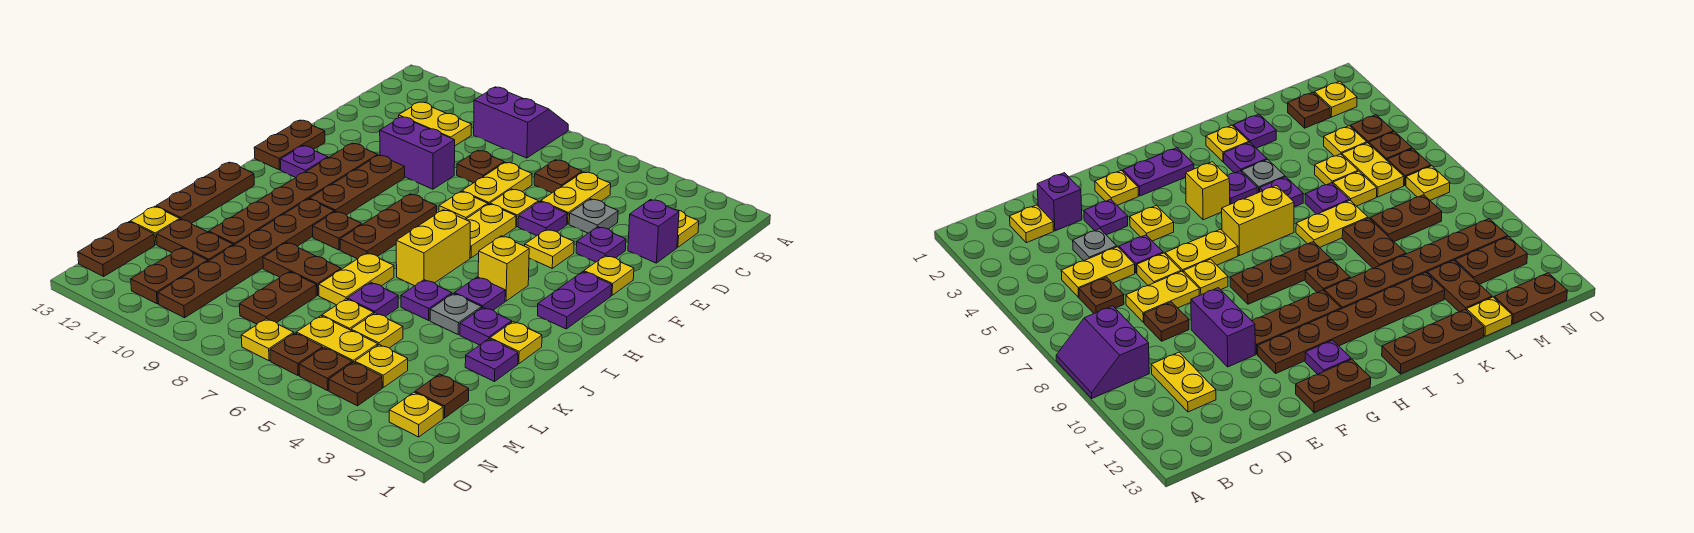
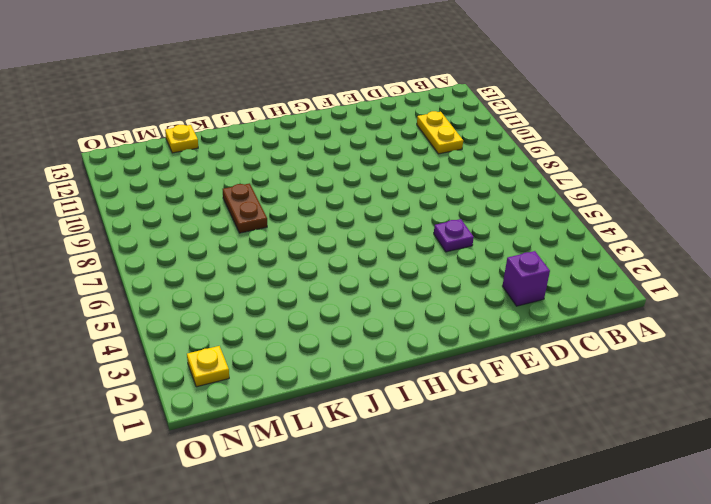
none -> purple 2x2 slope [474,87,568,158]
none -> yellow 1x1 plate [677,210,699,247]
none -> yellow 1x2 plate [541,172,611,224]
none -> brown 1x1 plate [534,160,582,193]

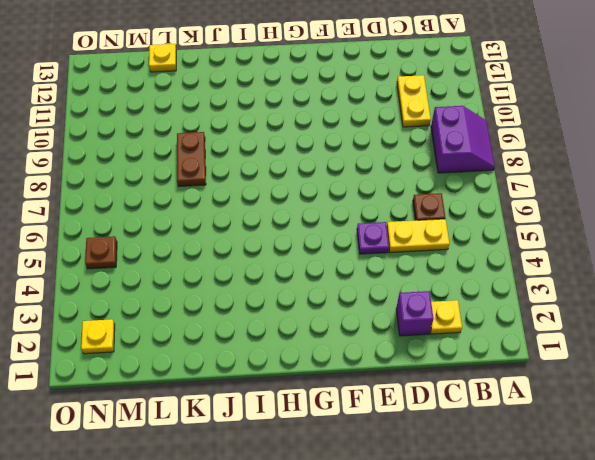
none -> grey 1x1 plate [569,199,618,233]
none -> yellow 1x2 plate [462,162,532,204]
none -> brown 1x1 plate [457,150,504,183]
none -> purple 1x1 plate [576,227,626,262]

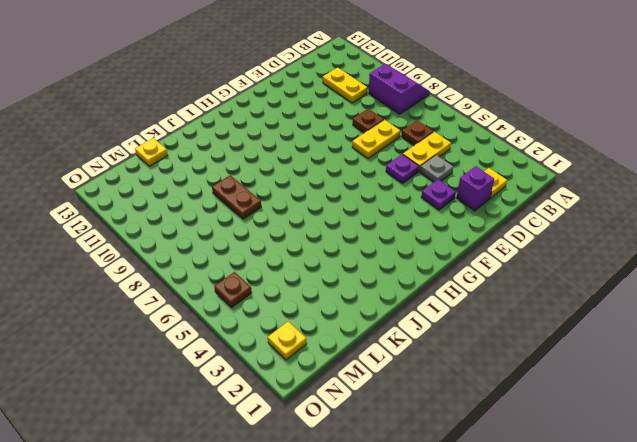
none -> yellow 1x1 plate [490,189,538,227]
none -> purple 1x2 brick [380,117,455,189]
none -> yellow 1x1 plate [584,256,634,295]
none -> yellow 1x1 plate [525,229,574,268]

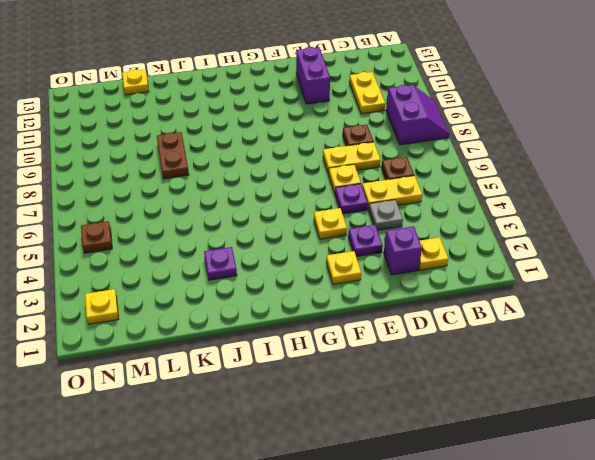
purple 1x2 brick [296,47,330,104] -> purple 1x2 brick moved to [380,117,455,189]
none -> yellow 1x2 plate [466,204,516,258]
none -> yellow 1x1 plate [439,192,488,220]
none -> brown 1x3 plate [310,155,405,215]
none -> brown 1x6 plate [209,143,378,245]

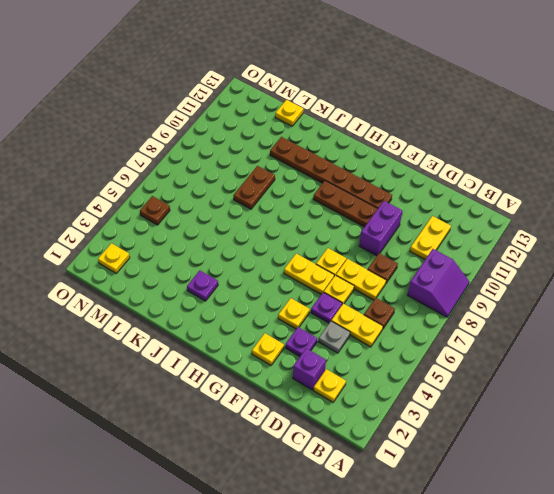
none -> brown 1x2 plate [254,120,325,170]
none -> purple 1x2 plate [538,272,612,329]
none -> brown 1x3 plate [340,194,437,259]
none -> purple 1x1 plate [280,146,328,177]

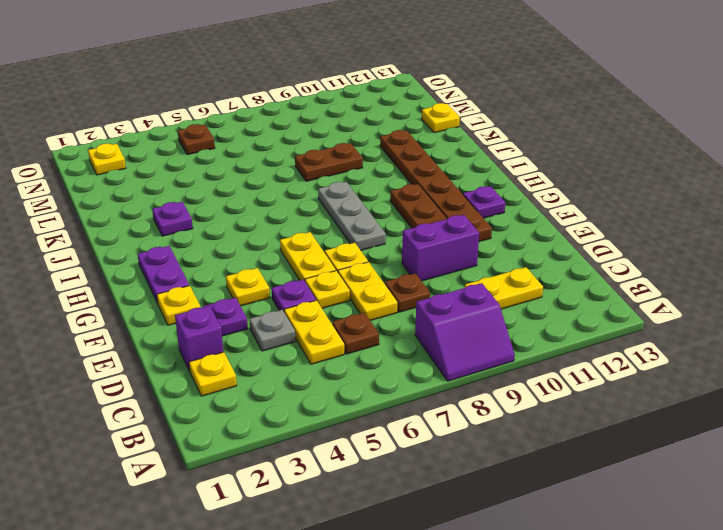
grey 1x3 plate [318,182,386,250] -> brown 1x3 plate [340,194,437,259]
none -> brown 1x2 plate [254,120,325,170]
none -> yellow 1x1 brick [478,236,529,301]
none -> yellow 1x2 brick [396,210,470,286]
none -> purple 1x1 plate [454,277,505,310]

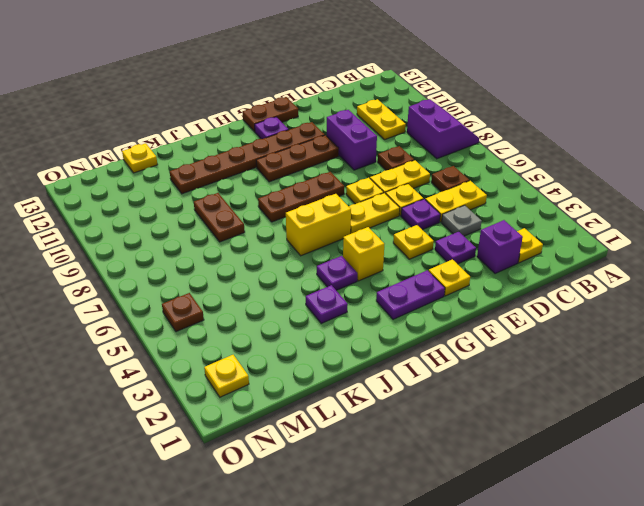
none -> brown 1x1 plate [313,211,362,250]
none -> brown 1x6 plate [158,199,334,318]
none -> brown 1x3 plate [156,162,254,223]
none -> yellow 1x1 plate [490,322,542,364]

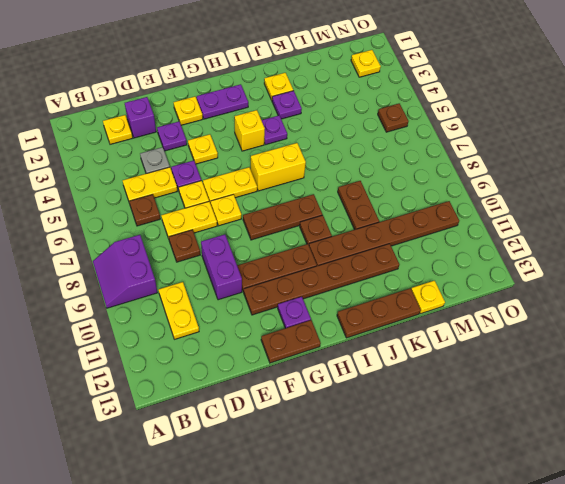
none -> grey 1x1 plate [430,293,482,335]
none -> purple 1x1 plate [401,280,452,320]
none -> yellow 1x2 plate [319,253,394,305]
none -> purple 1x1 plate [465,339,518,382]

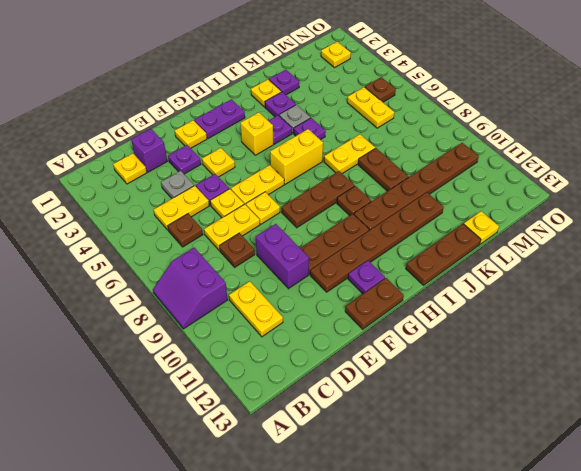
none -> purple 1x1 plate [347,283,398,316]
none -> yellow 1x1 plate [351,313,403,348]
none -> yellow 1x1 plate [322,299,374,330]
none -> brown 1x2 plate [239,272,316,324]

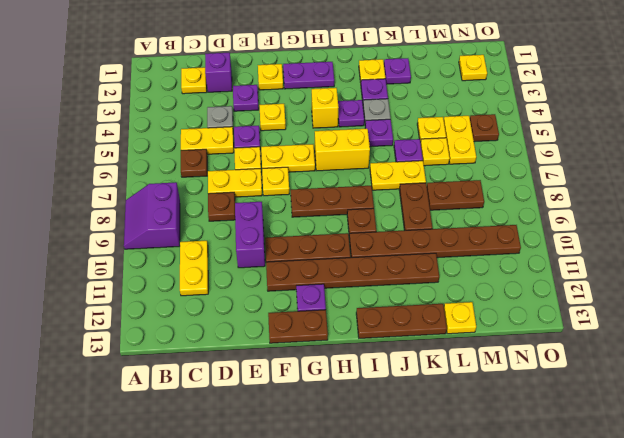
none -> brown 1x2 plate [157,219,233,261]
none -> brown 1x1 plate [415,374,469,418]
none -> yellow 1x1 plate [355,345,408,387]
none -> brown 1x2 plate [131,248,208,304]

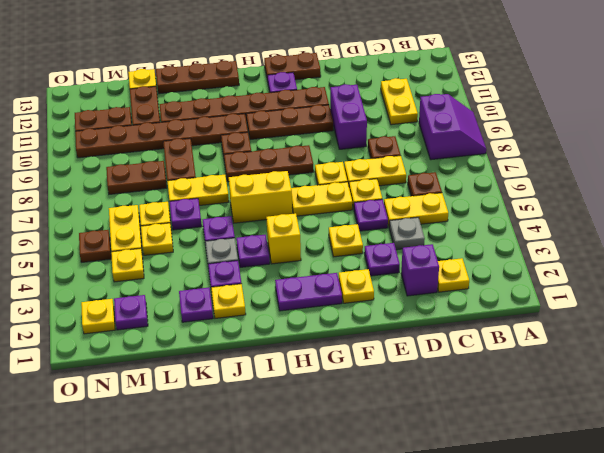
purple 1x1 plate [114,295,148,330] -> brown 1x1 plate [415,374,469,418]
none -> brown 1x2 plate [78,222,155,276]
none -> brown 1x1 plate [329,362,382,406]
none -> brown 1x1 plate [270,333,323,375]
none -> yellow 1x1 plate [241,319,294,361]

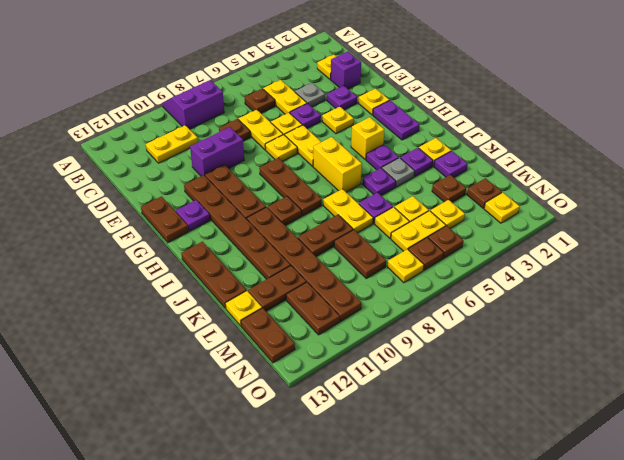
brown 1x1 plate [432,175,466,202] -> brown 1x1 plate moved to [329,362,382,406]

